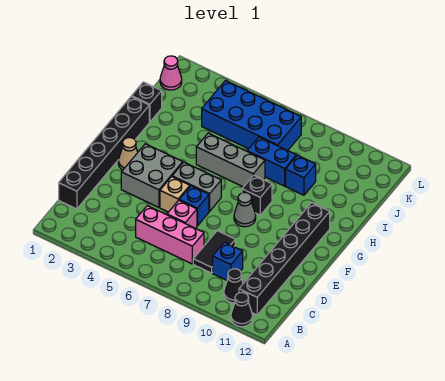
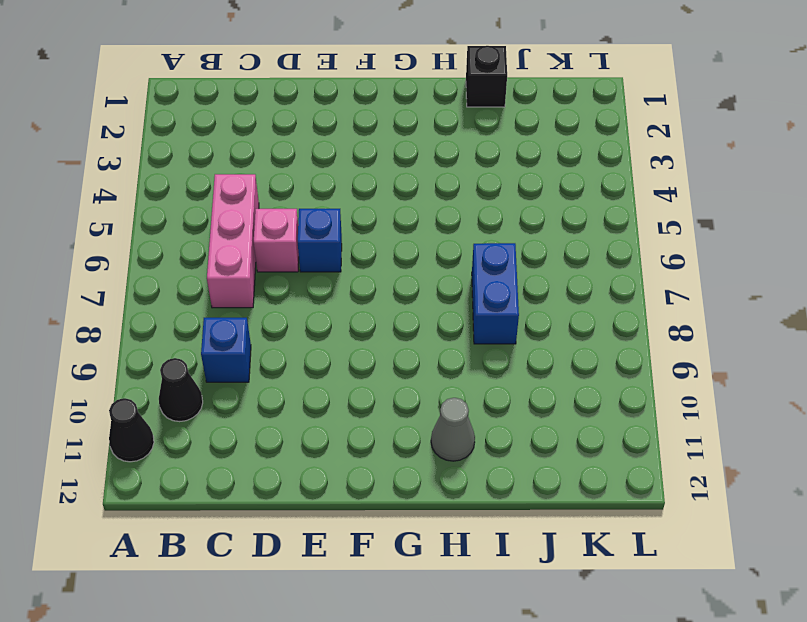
grey 1x1 cone [431,398,475,461] -> grey 1x1 cone moved to [234,193,256,227]
none -> black 1x6 brick [239,203,330,315]
none -> black 1x6 brick [59,96,149,209]
none -> black 1x2 tile [193,231,235,273]

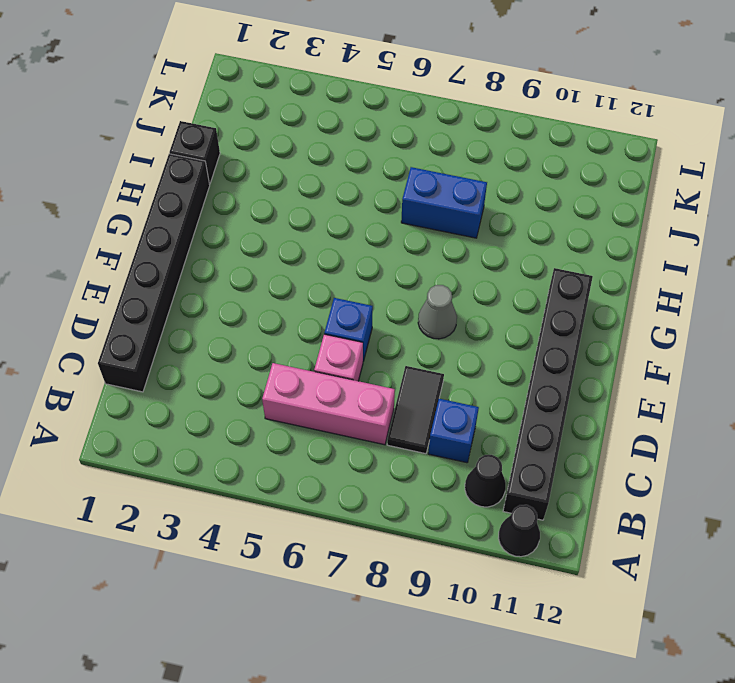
none -> grey 2x2 brick [121,144,183,207]
none -> tan 1x1 brick [160,177,190,212]
none -> tan 1x1 cone [118,138,138,170]

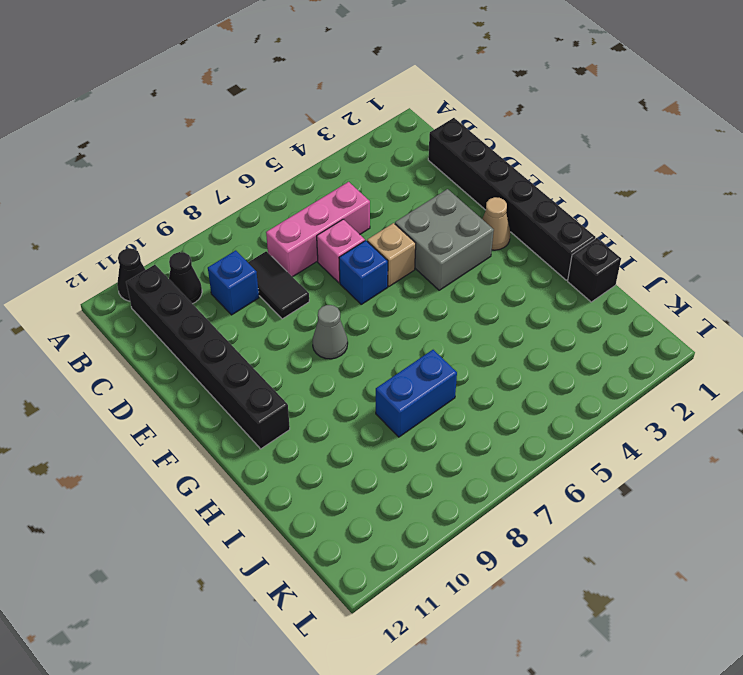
none -> grey 1x2 brick [172,162,221,211]
none -> black 1x1 brick [242,175,272,215]
none -> grey 1x3 brick [196,133,265,187]

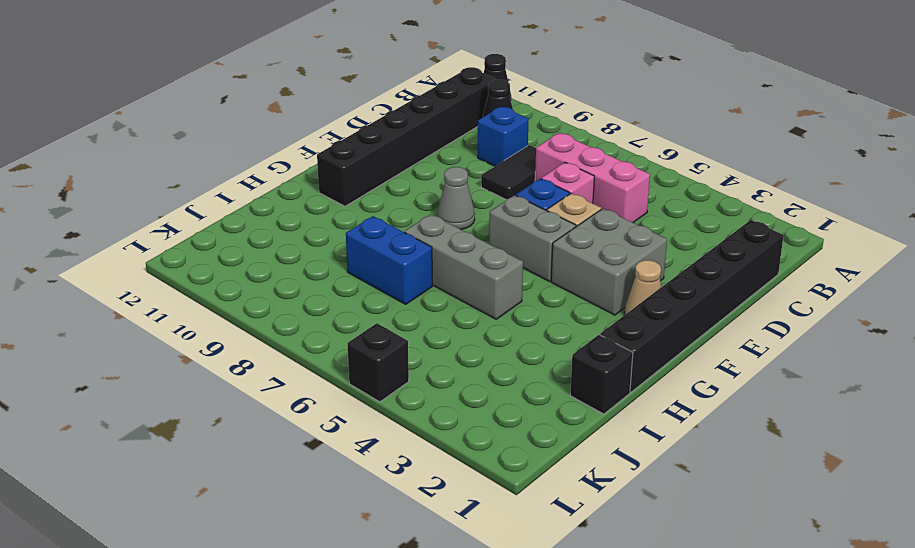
black 1x1 brick [347,323,409,402] -> black 1x1 brick moved to [242,175,272,215]
none -> blue 1x1 brick [286,155,316,195]
none -> blue 2x4 brick [202,81,301,151]
none -> pink 1x1 cone [160,56,182,90]

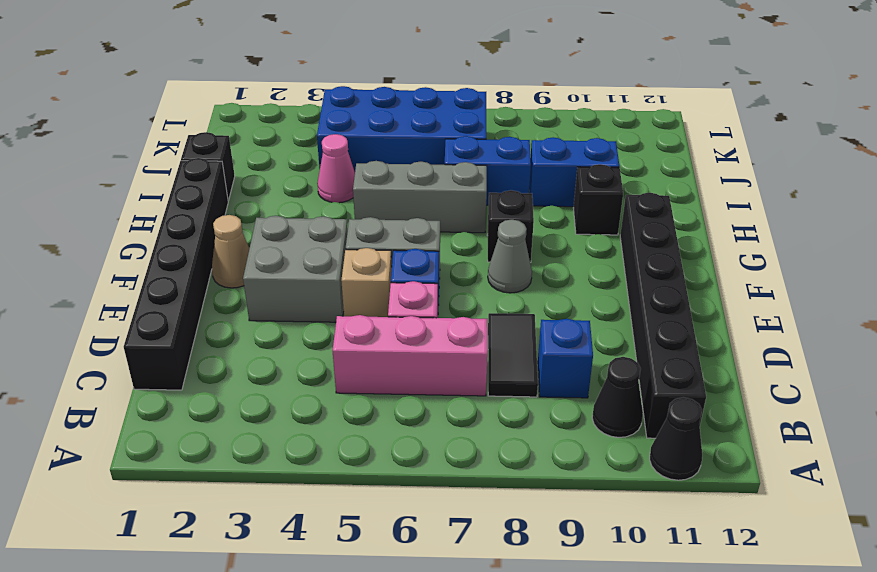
black 1x1 brick [574,164,623,235] -> none
pink 1x1 cone [317,134,355,203] -> pink 1x1 cone moved to [160,56,182,90]
blue 1x2 brick [529,137,619,207] -> blue 1x1 brick [286,155,316,195]

